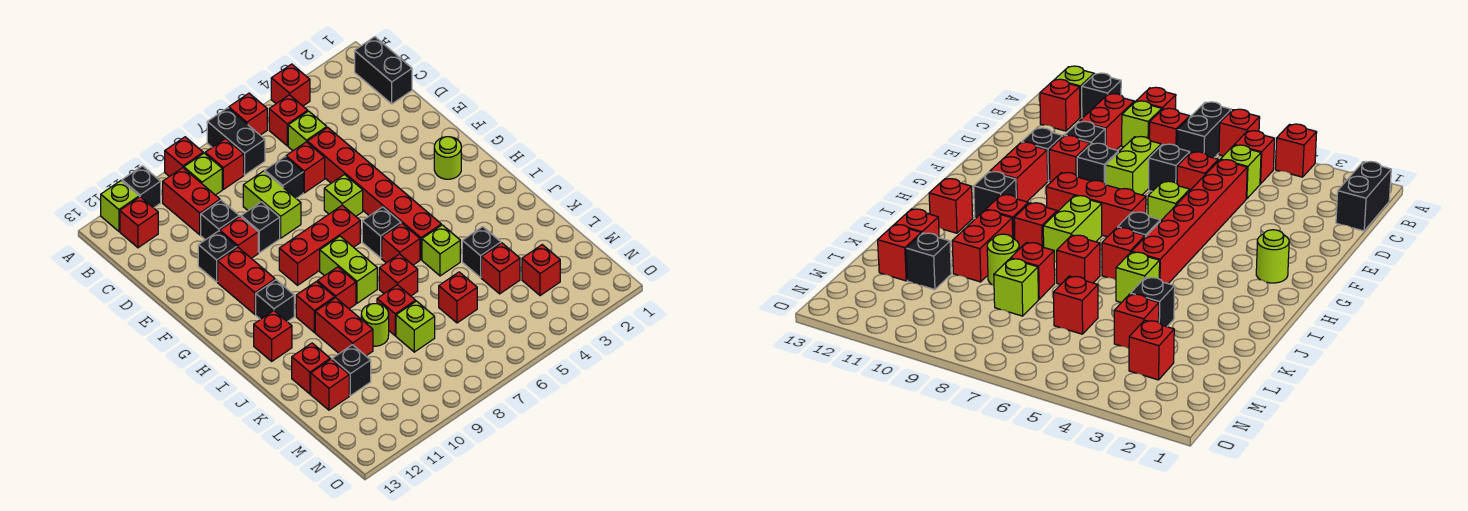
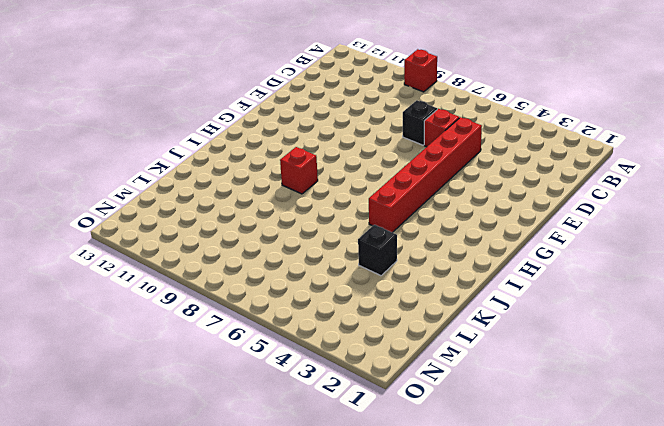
none -> red 1x1 brick [271,64,310,106]
none -> red 1x1 brick [229,93,267,135]
none -> black 1x2 brick [207,108,265,175]
none -> black 1x1 brick [122,166,161,208]

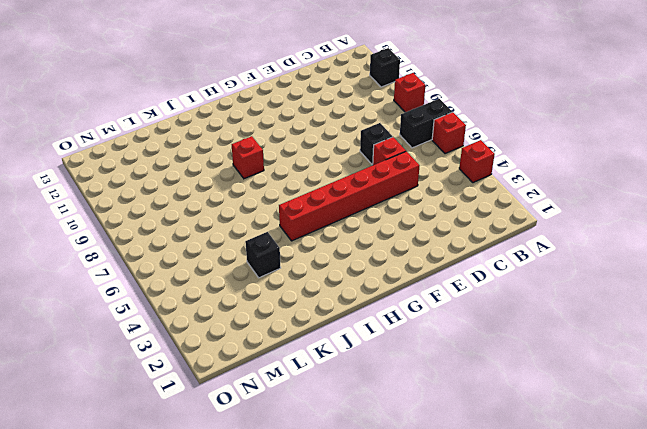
none -> lime 1x1 brick [101,181,139,231]
none -> black 1x2 brick [355,37,412,104]
none -> red 1x1 brick [269,95,308,146]
none -> red 1x1 brick [205,139,244,189]

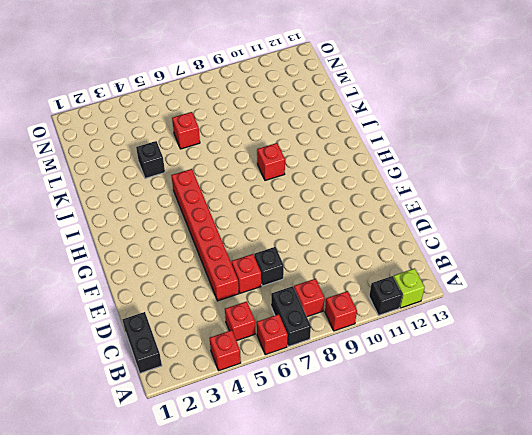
none -> lime 1x1 brick [184,153,222,195]
none -> red 1x2 brick [163,168,220,235]
none -> red 1x1 brick [120,197,158,248]
none -> lime 1x1 brick [288,111,327,151]

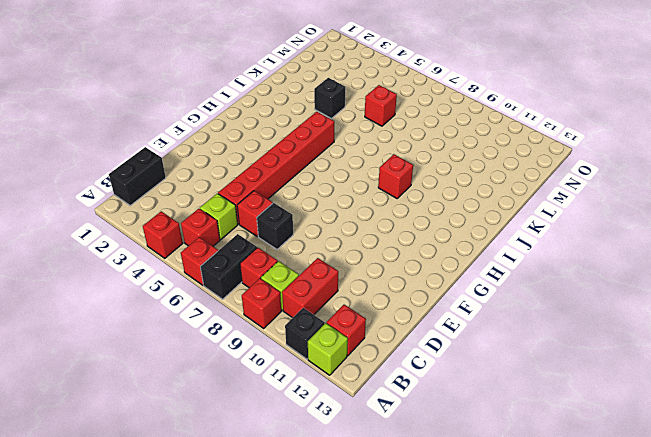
none -> lime 1x2 brick [243,171,301,238]
none -> black 1x1 brick [201,200,239,240]
none -> black 1x1 brick [241,202,280,253]
none -> red 1x1 brick [220,217,258,258]

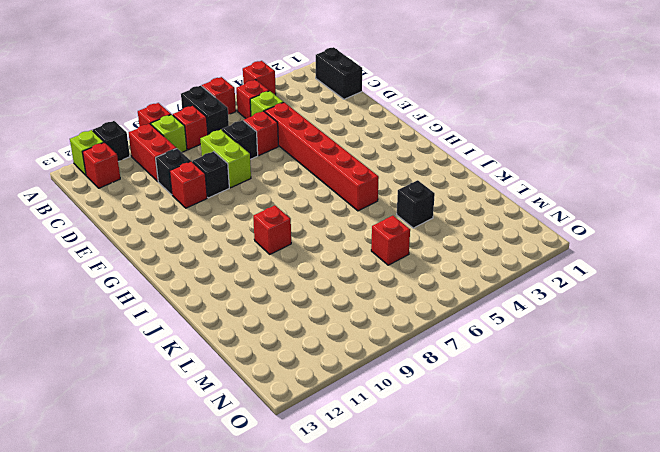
none -> black 1x1 brick [198,231,237,282]
none -> lime 1x1 brick [324,175,363,216]
none -> red 1x2 brick [218,247,275,314]
none -> lime 1x1 round brick [434,137,461,179]

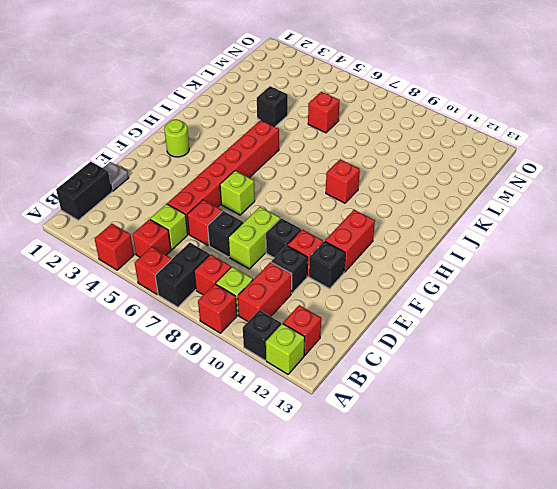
grey 1x1 plate [103,162,129,191] -> none
none -> red 1x3 brick [279,205,360,285]
none -> black 1x1 brick [362,207,401,258]
none -> lime 1x2 brick [320,236,377,303]
none -> black 1x1 brick [256,280,294,322]

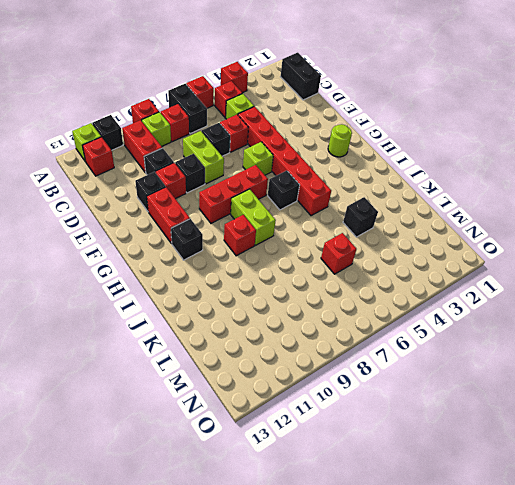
none -> red 1x1 brick [382,223,420,265]
none -> red 1x1 brick [296,281,335,332]
none -> red 1x1 brick [254,311,292,361]
none -> lime 1x1 brick [422,225,460,276]

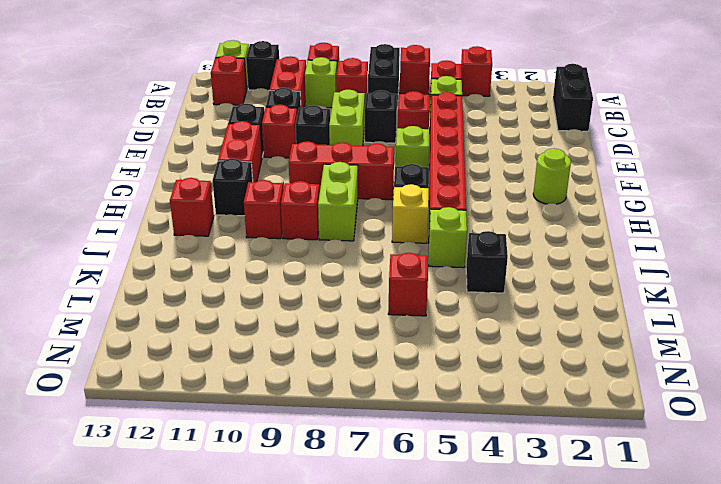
yellow 1x1 brick [392,184,429,243] -> red 1x1 brick [382,223,420,265]
none -> red 1x1 brick [379,254,418,296]
none -> red 1x2 brick [315,298,373,356]
none -> red 1x1 brick [377,285,416,336]
none -> lime 1x1 round brick [361,304,389,346]

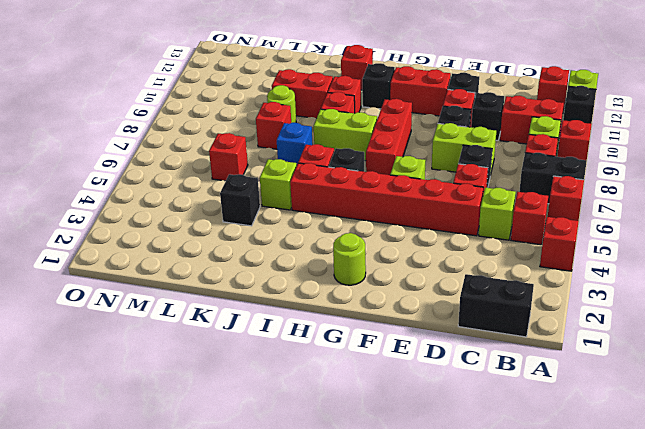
blue 1x1 brick [277,123,313,164] -> red 1x1 brick [379,254,418,296]
none -> red 1x1 brick [292,343,330,394]
none -> red 1x1 brick [481,243,520,294]
none -> lime 1x1 brick [396,301,435,352]
none -> black 1x1 brick [332,345,371,396]

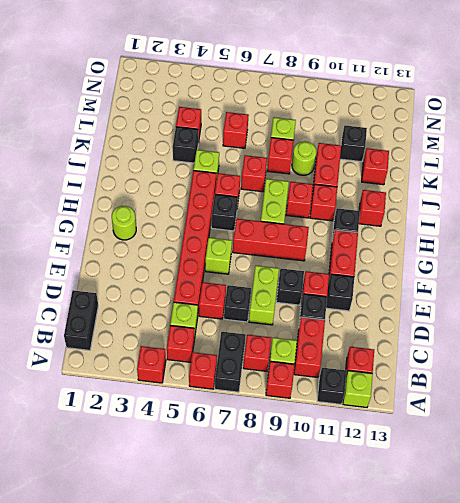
none -> red 1x1 brick [311,359,349,410]
none -> red 1x1 brick [522,245,560,296]

